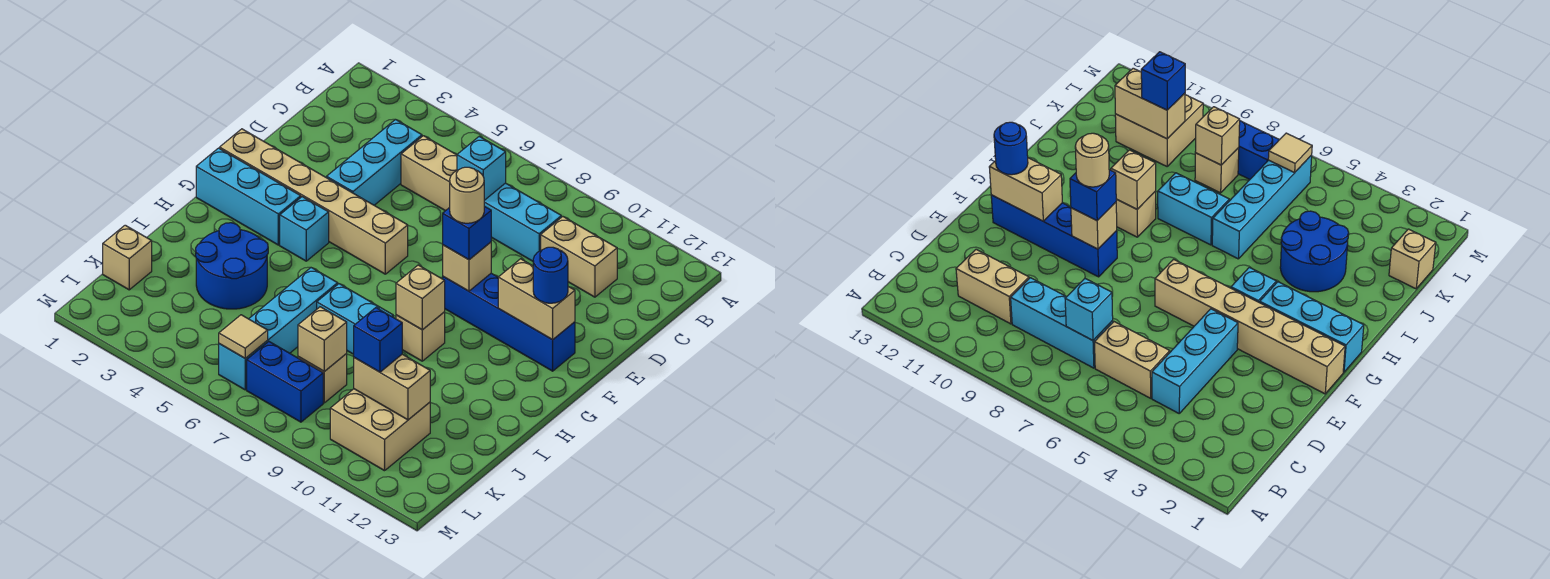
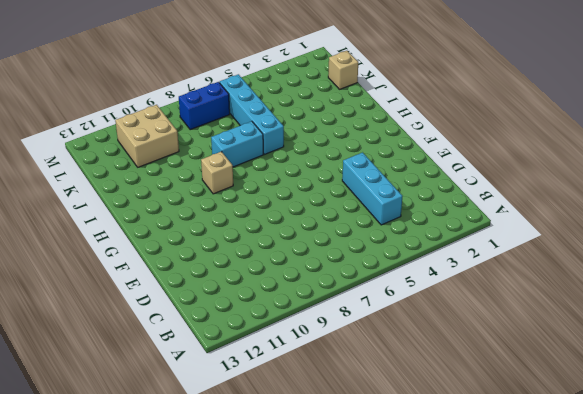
none -> tan 1x2 brick [401,136,457,211]
none -> cyan 1x3 brick [484,183,561,261]
none -> tan 1x2 brick [541,216,617,297]

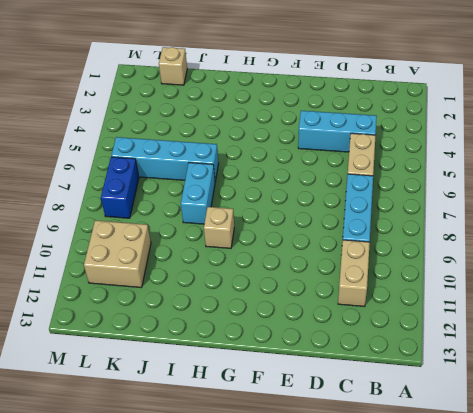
none -> tan 1x6 brick [220,129,408,274]
none -> blue 1x4 brick [443,273,575,371]
none -> cyan 1x3 brick [196,148,301,245]

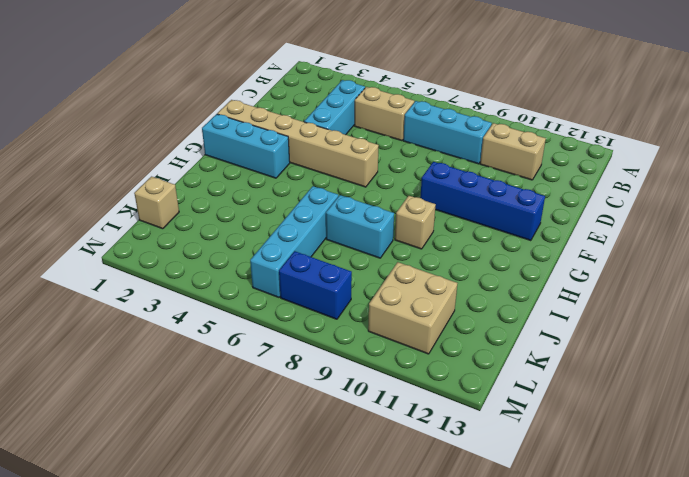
none -> cyan 1x1 brick [280,197,329,261]
none -> blue 2x2 round brick [196,223,268,309]
none -> tan 1x1 brick [298,354,347,403]

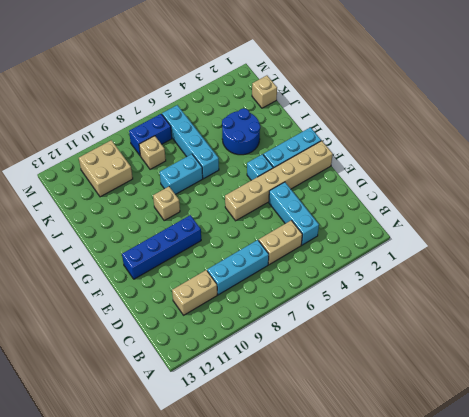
none -> cyan 1x1 brick [457,137,506,200]
none -> tan 1x1 brick [443,242,491,291]
none -> tan 1x2 brick [498,259,575,340]

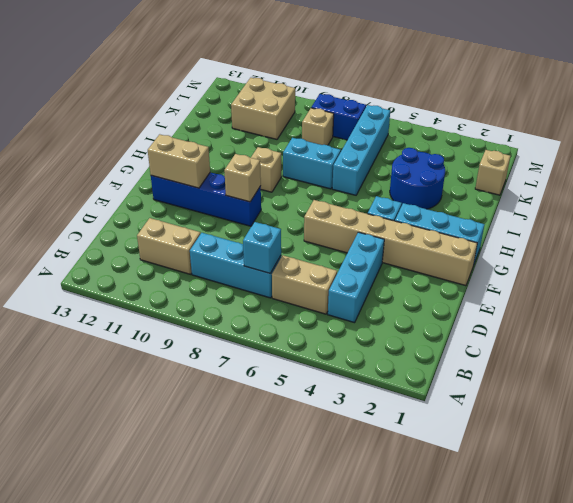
none -> tan 1x1 brick [396,265,445,330]
none -> tan 1x1 brick [298,307,347,372]
none -> tan 1x2 brick [354,354,430,420]

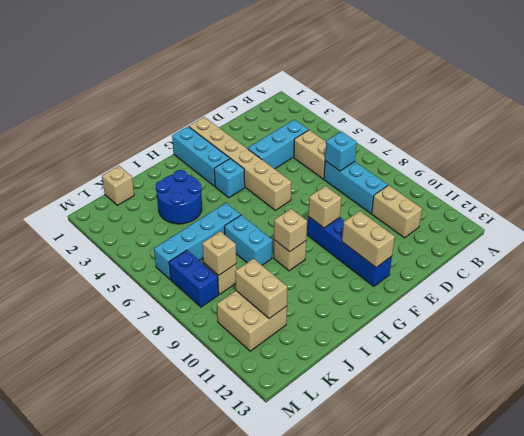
none -> tan 1x1 tile [219,315,268,358]
none -> blue 1x1 brick [443,206,491,260]
none -> blue 1x1 round brick [533,247,568,303]

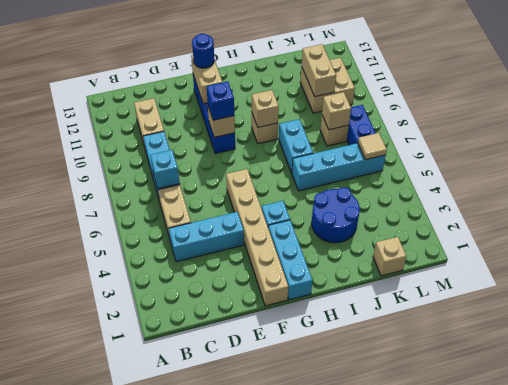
none -> blue 1x1 brick [354,308,402,372]
none -> tan 1x1 round brick [450,167,484,223]

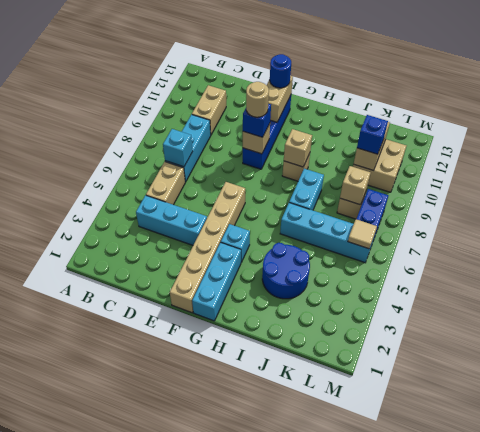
none -> tan 1x1 brick [103,225,152,290]

